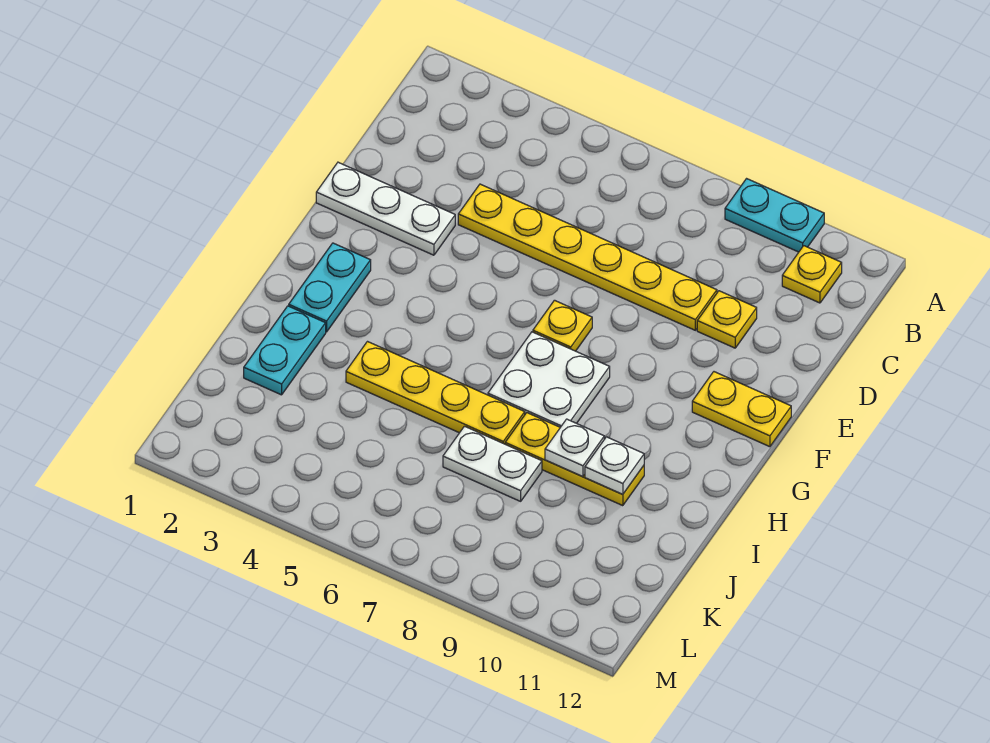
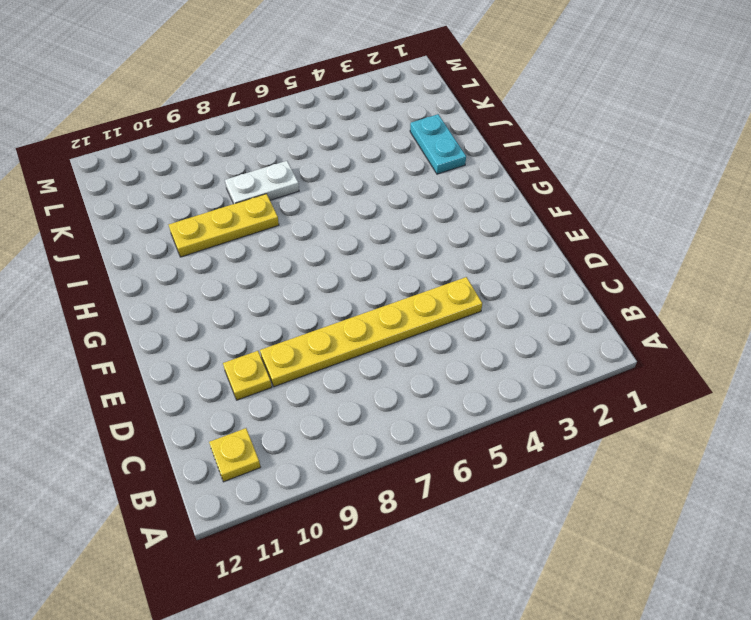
none -> cyan 1x2 plate [725,179,824,252]
none -> white 1x3 plate [316,162,455,255]
none -> yellow 1x1 plate [533,300,592,351]

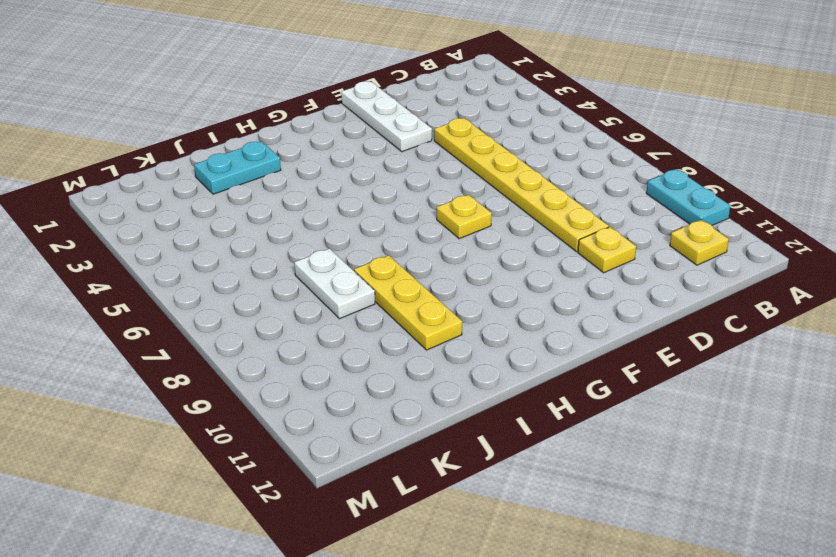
none -> yellow 1x2 plate [692,372,791,447]
none -> cyan 1x2 plate [289,243,371,332]
none -> white 2x2 plate [488,332,610,427]

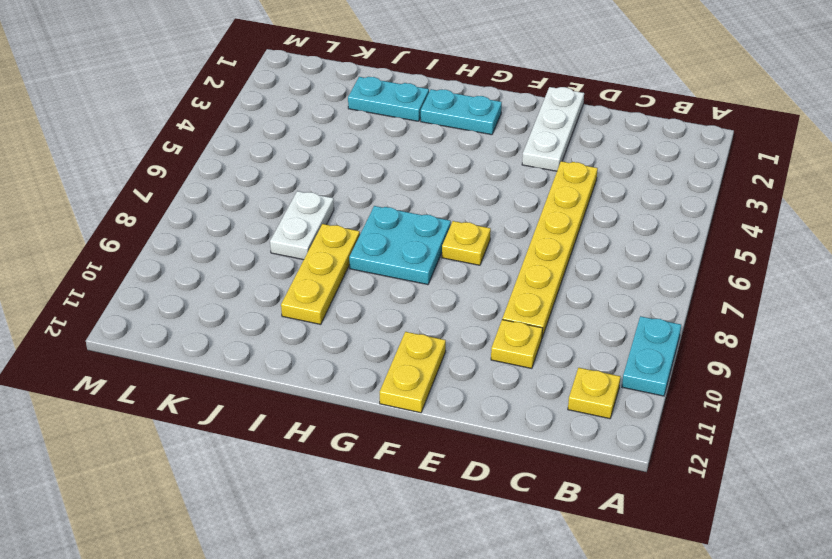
cyan 2x2 plate [349,206,451,285] -> white 2x2 plate [488,332,610,427]
none -> yellow 1x4 plate [346,342,525,444]
none -> white 1x1 plate [545,419,604,477]
none -> white 1x1 plate [585,437,644,495]

